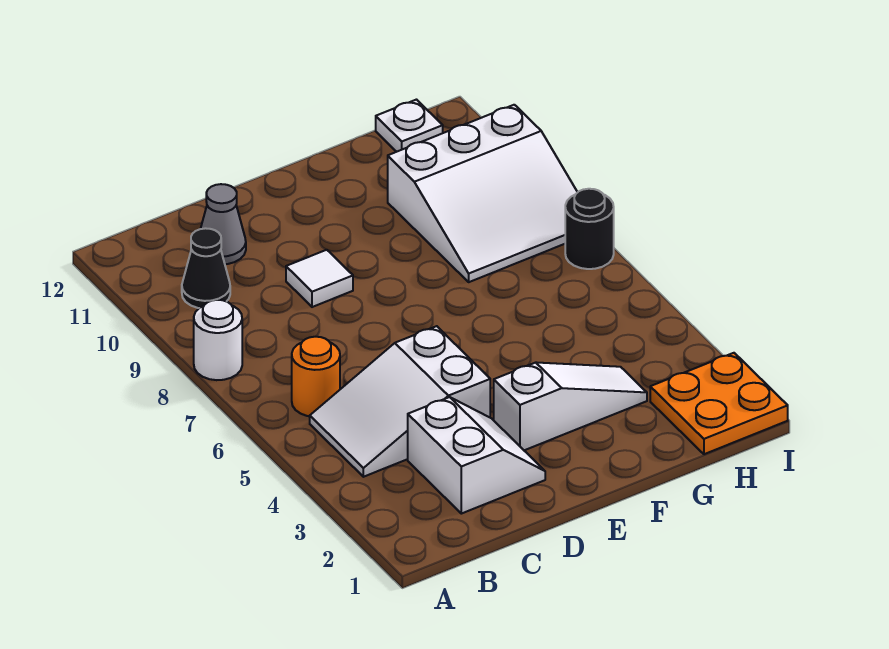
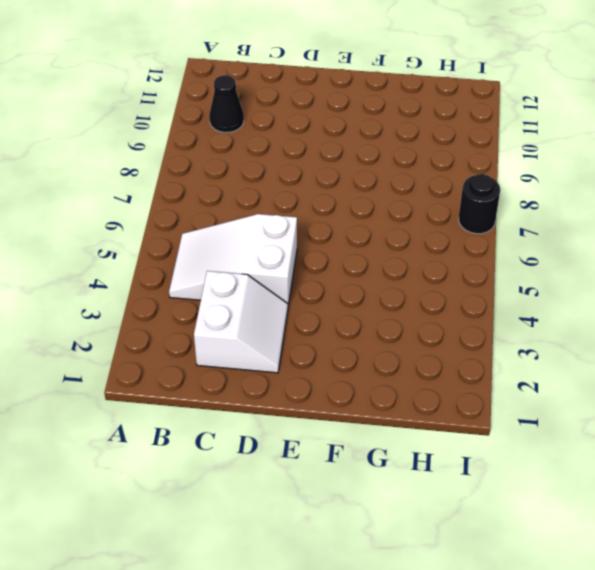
none -> white 1x1 round brick [194,300,242,380]
none -> orange 1x1 round brick [292,337,340,416]
none -> grey 1x1 cone [201,184,246,264]

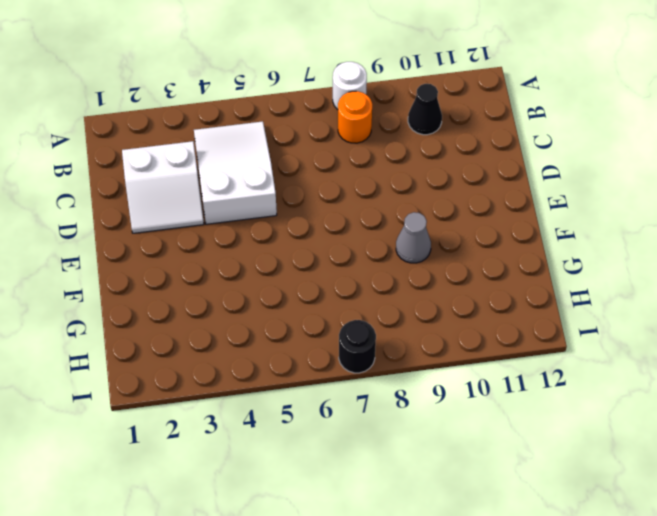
orange 1x1 round brick [338,91,372,143] -> orange 1x1 round brick moved to [292,337,340,416]
grey 1x1 cone [396,212,431,263] -> grey 1x1 cone moved to [201,184,246,264]
none -> white 1x1 tile [286,250,353,307]
none -> white 1x3 slope [494,362,647,450]
none -> white 3x3 slope [388,105,578,282]

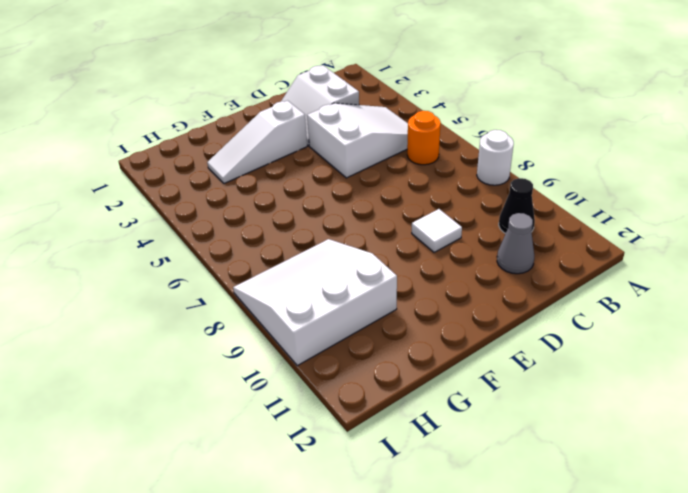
none -> orange 2x2 plate [650,353,788,454]
none -> white 1x1 plate [376,100,443,152]
none -> black 1x1 round brick [565,189,614,269]

